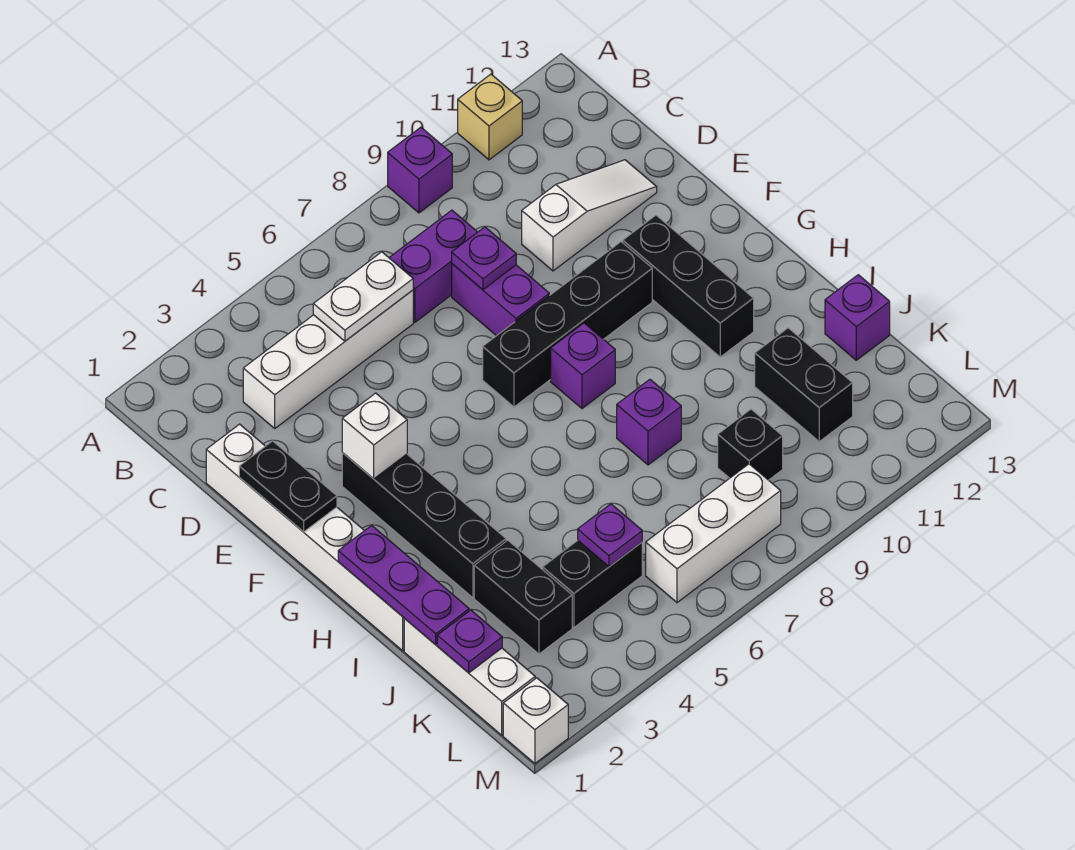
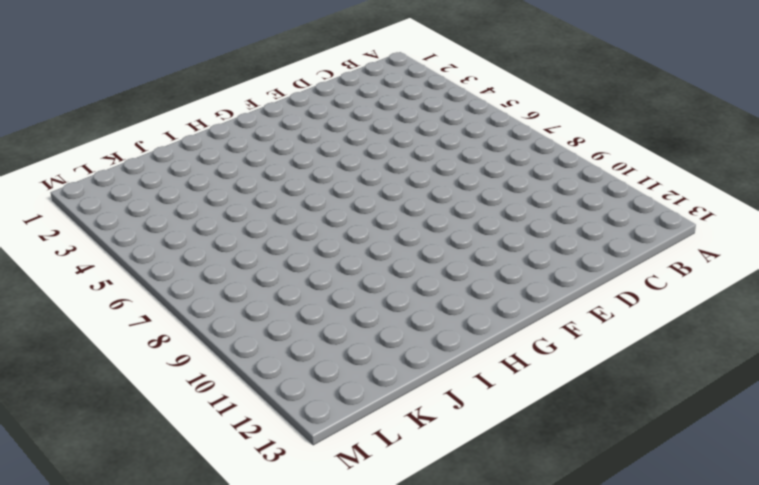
none -> purple 1x1 brick [388,127,452,213]
none -> tan 1x1 brick [458,74,522,160]
none -> white 1x4 brick [243,290,413,428]

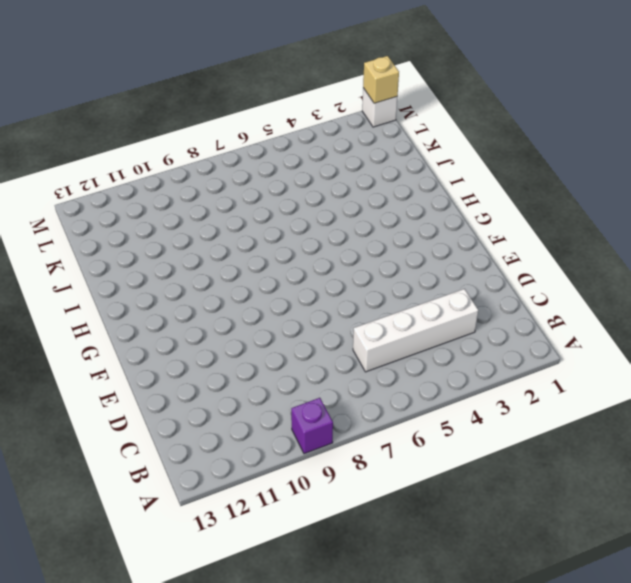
tan 1x1 brick [363,56,399,103] -> tan 1x1 brick moved to [458,74,522,160]
none -> purple 1x2 brick [389,210,477,322]
none -> white 1x6 brick [206,424,404,651]
none -> purple 1x2 brick [452,264,549,336]

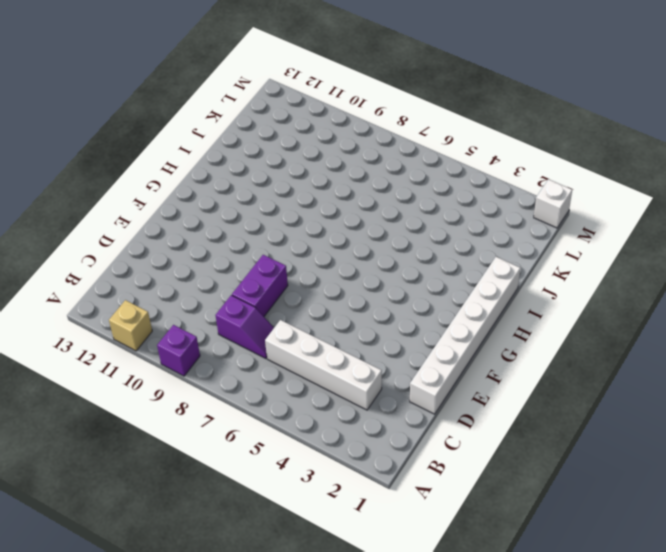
purple 1x2 slope [215,295,274,358] -> purple 1x2 brick [389,210,477,322]
none -> white 1x3 slope [522,160,657,271]
none -> black 1x4 brick [342,453,506,598]
none -> black 1x4 brick [483,242,652,407]

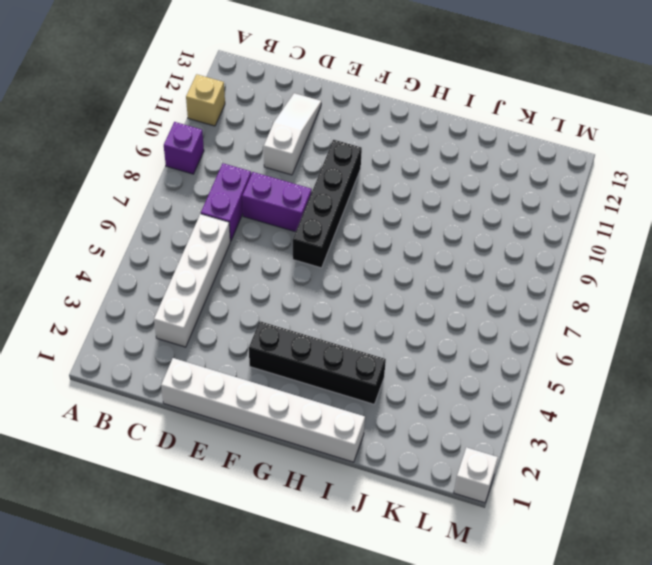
none -> black 1x3 brick [623,215,754,357]
none -> purple 1x1 brick [551,323,615,409]
none -> purple 1x1 brick [617,379,681,465]

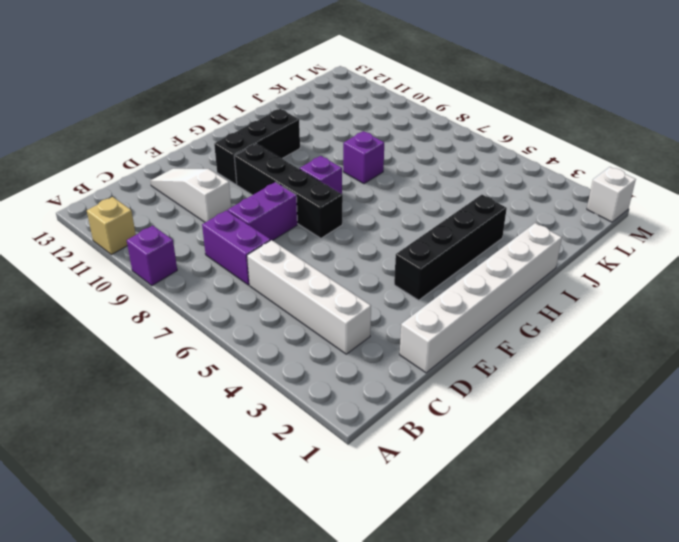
none -> white 1x3 brick [404,618,535,735]
none -> black 1x2 brick [474,540,572,654]
none -> black 1x2 brick [755,328,853,442]

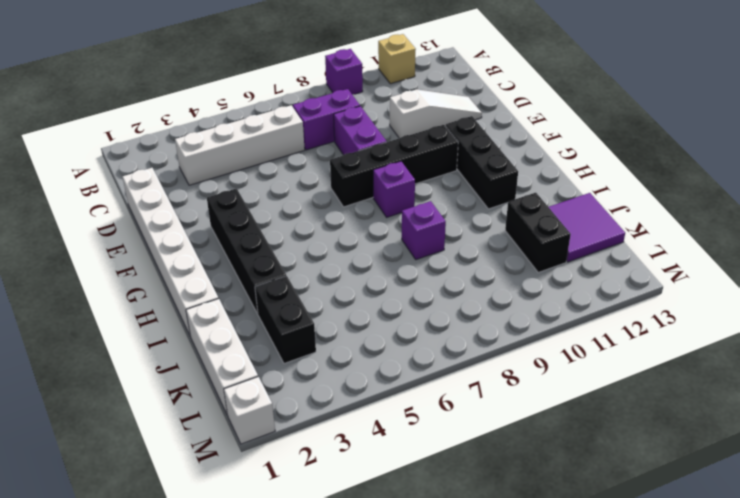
purple 2x2 tile [549,193,625,262] -> purple 1x1 brick [825,275,890,360]
none -> black 1x2 brick [543,540,642,627]
none -> black 1x1 brick [718,409,783,480]
none -> white 1x3 brick [646,464,781,603]

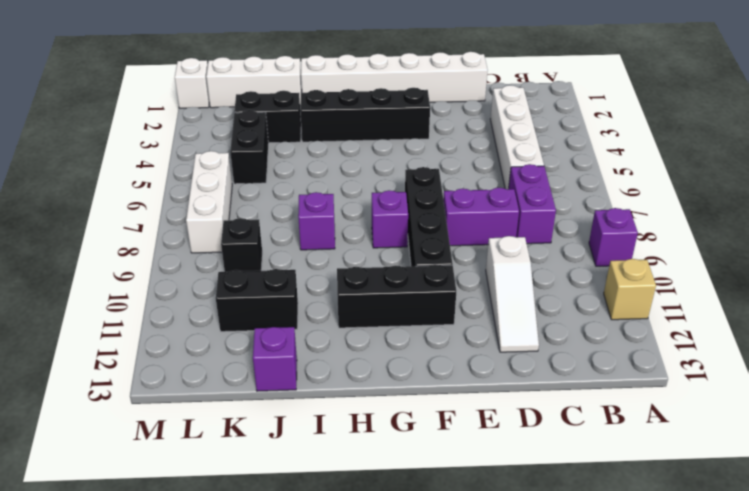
none -> white 1x2 plate [313,252,413,341]
none -> purple 1x1 plate [452,227,516,290]
none -> black 1x2 plate [239,441,337,532]

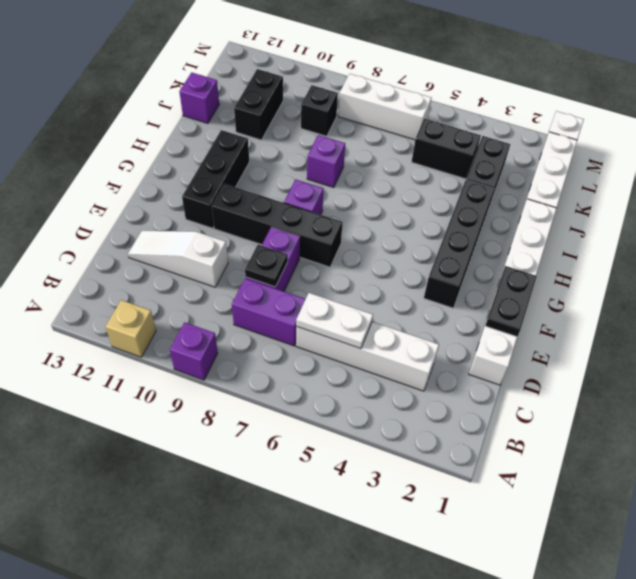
black 1x1 plate [245,245,288,287] -> purple 1x1 plate [452,227,516,290]
none -> white 1x1 brick [342,393,407,479]
none -> purple 1x3 plate [338,525,469,645]
none -> purple 1x1 plate [437,610,502,673]

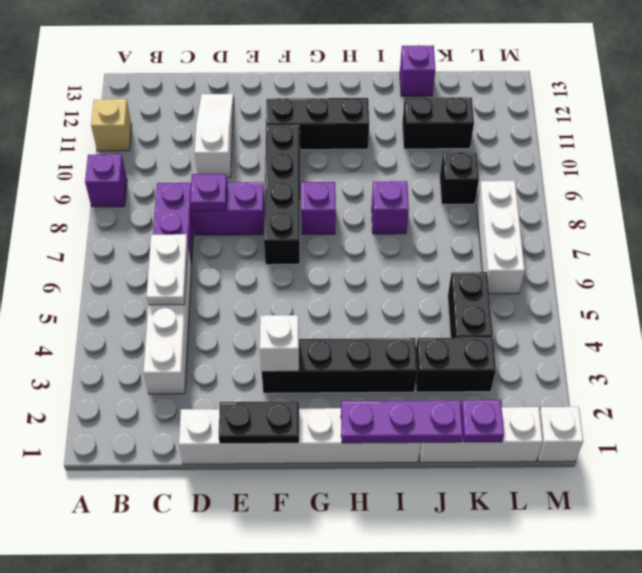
none -> purple 1x1 plate [578,504,642,567]

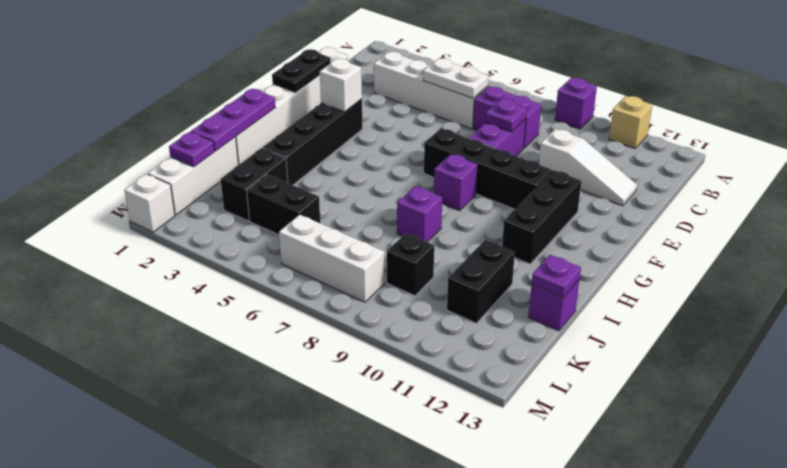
purple 1x1 plate [532,255,581,298] -> purple 1x1 plate moved to [578,504,642,567]

